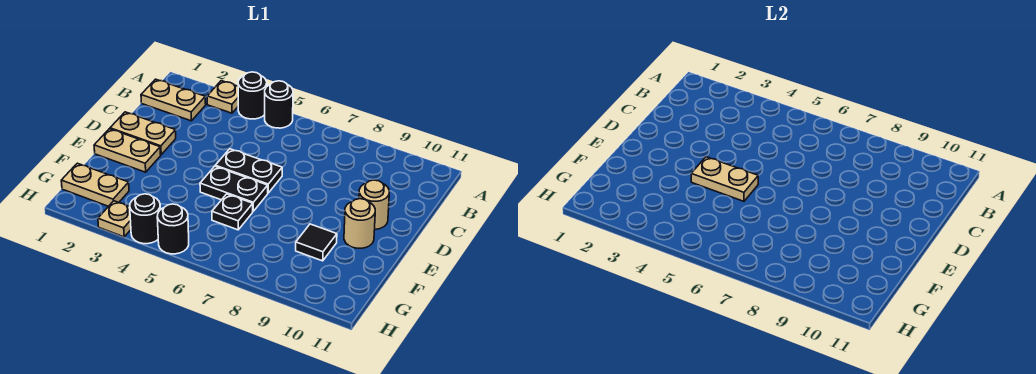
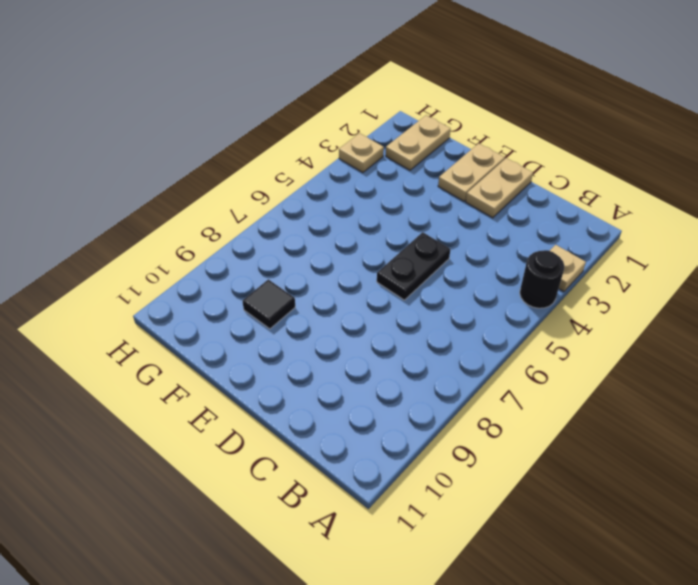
none -> black 1x1 round brick [265,81,293,128]
none -> tan 1x2 plate [141,79,206,121]
none -> tan 1x1 round brick [359,180,389,230]

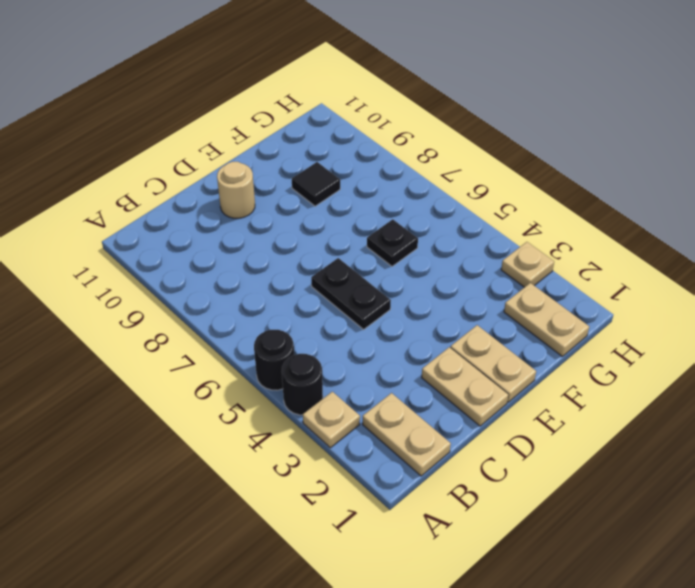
none -> black 1x2 plate [200,166,268,211]
none -> tan 1x1 round brick [344,199,375,248]
none -> black 1x1 round brick [130,194,160,244]

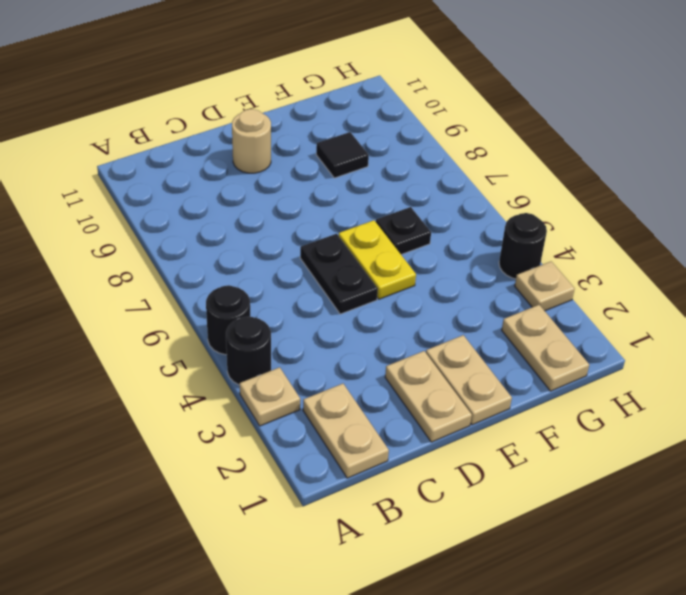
yellow 1x2 plate [338,220,416,299] -> black 1x2 plate [200,166,268,211]
none -> tan 1x1 round brick [344,199,375,248]
none -> black 1x1 round brick [157,204,189,254]
none -> tan 1x2 plate [691,157,758,201]

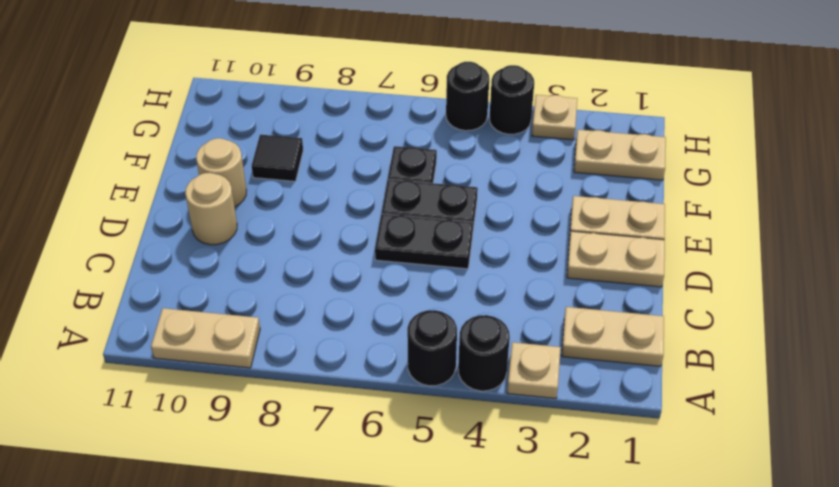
tan 1x2 plate [151,308,260,368] -> tan 1x2 plate moved to [691,157,758,201]

